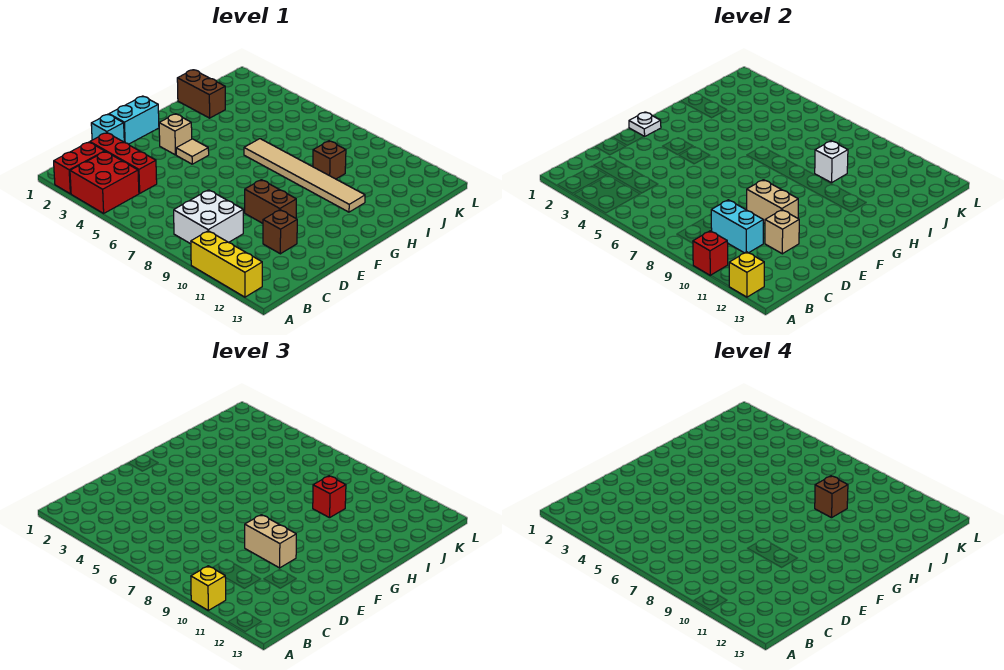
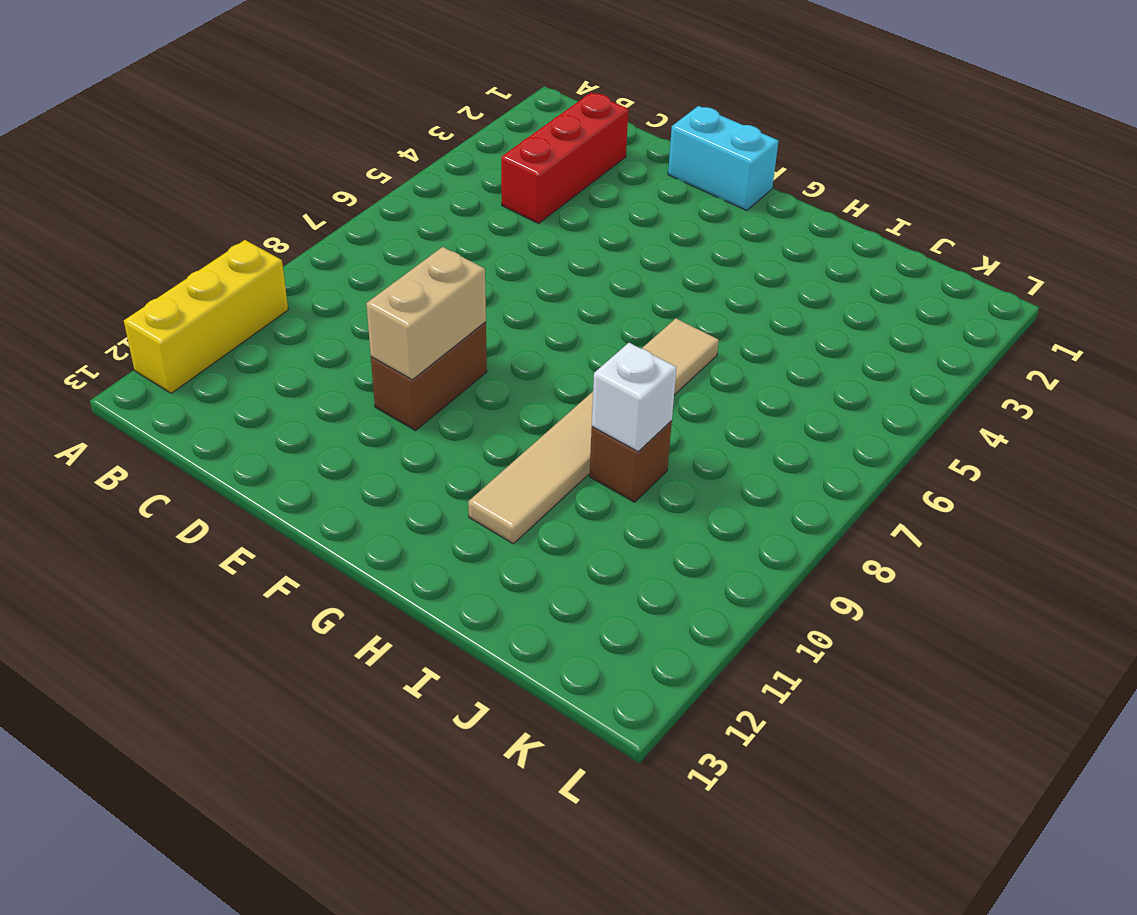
none -> red 1x2 brick [54,142,105,194]
none -> red 2x2 brick [70,151,139,213]
none -> white 2x2 brick [174,190,243,244]

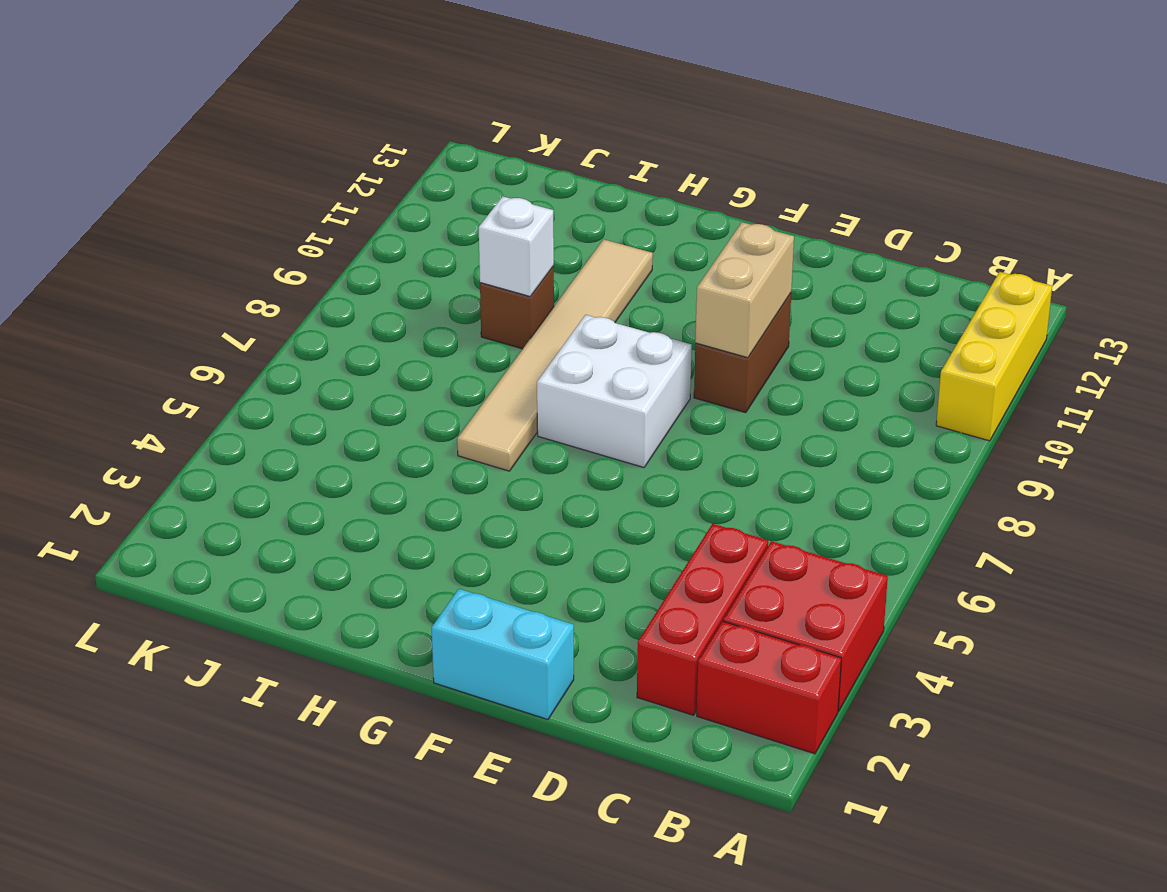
white 2x2 brick [537,315,692,467] -> white 2x2 brick moved to [174,190,243,244]
none -> cyan 1x1 brick [91,114,124,142]
none -> brown 1x1 brick [263,210,297,254]
none -> tan 1x1 brick [159,114,192,155]

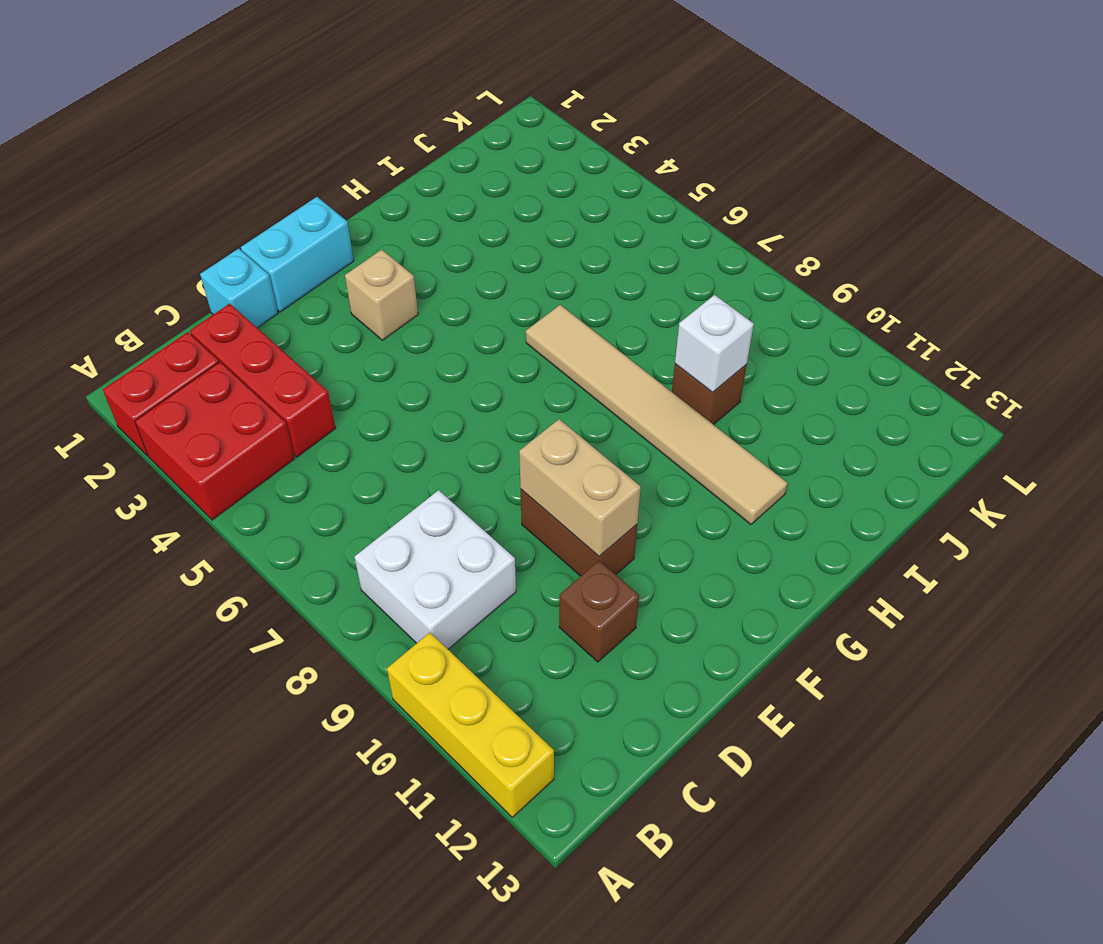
none -> tan 1x1 tile [176,139,209,164]
none -> brown 1x2 brick [177,70,225,118]
none -> red 1x1 brick [693,231,728,276]

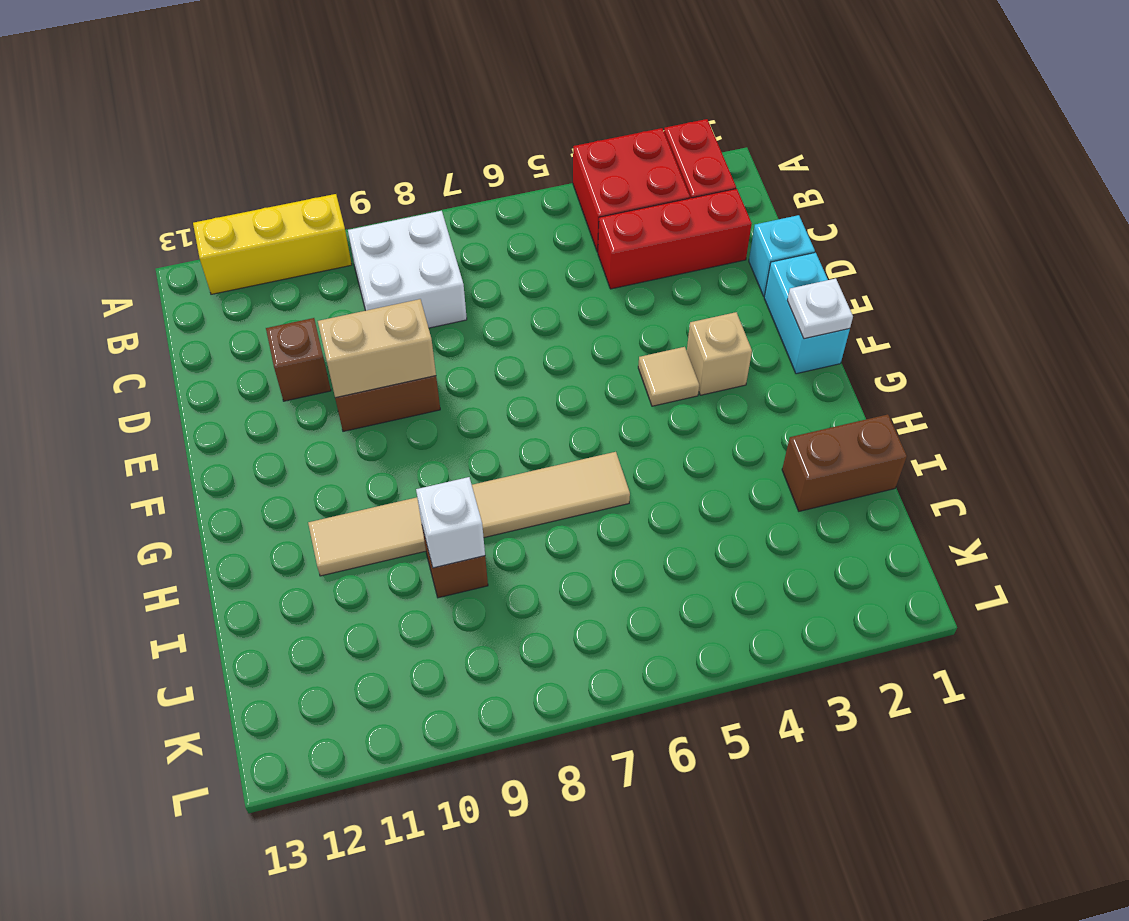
none -> red 1x1 brick [693,231,728,276]
none -> yellow 1x1 brick [729,252,764,297]
none -> cyan 1x2 brick [711,200,763,253]

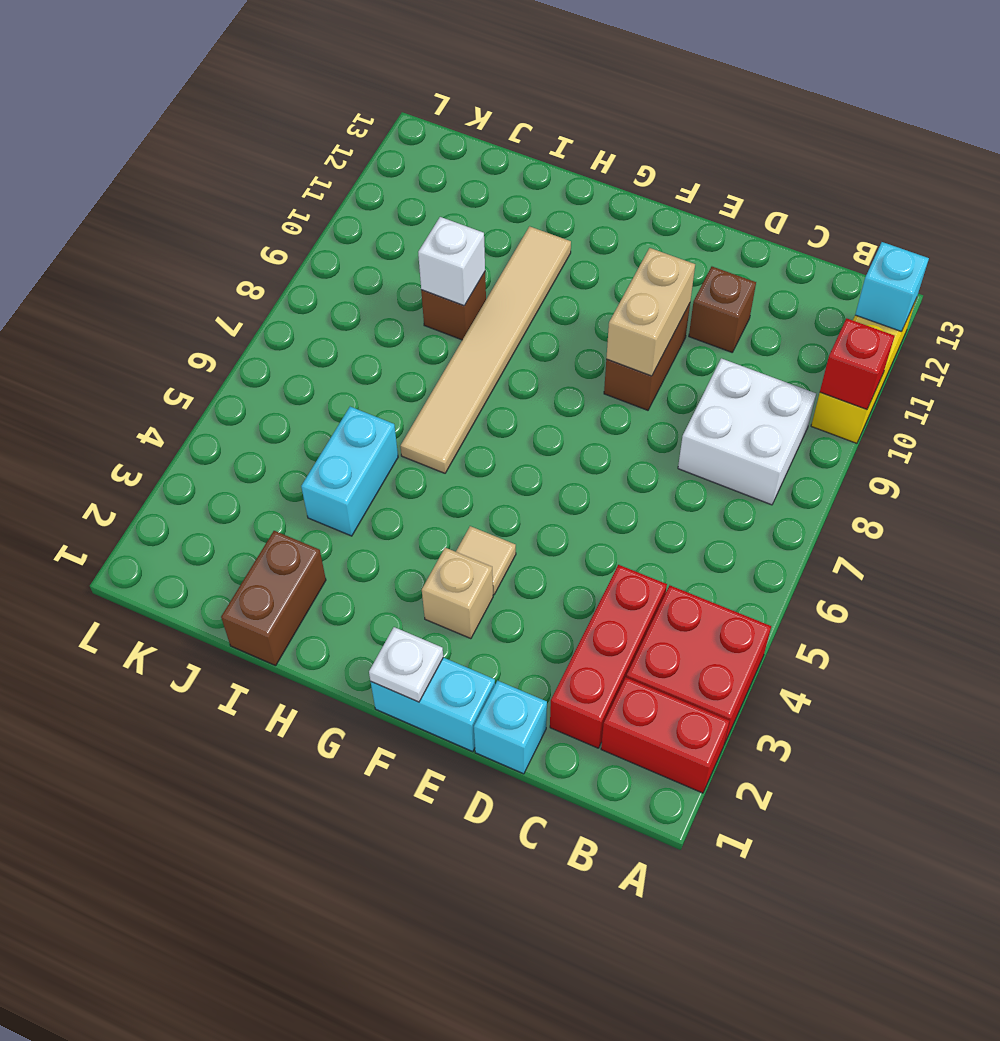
cyan 1x1 brick [855,242,929,332] -> yellow 1x1 brick [729,252,764,297]
cyan 1x2 brick [301,407,398,536] -> cyan 1x2 brick moved to [711,200,763,253]
none -> tan 1x1 brick [765,210,799,254]
none -> yellow 1x1 brick [191,566,226,610]
none -> tan 1x2 brick [245,515,296,568]

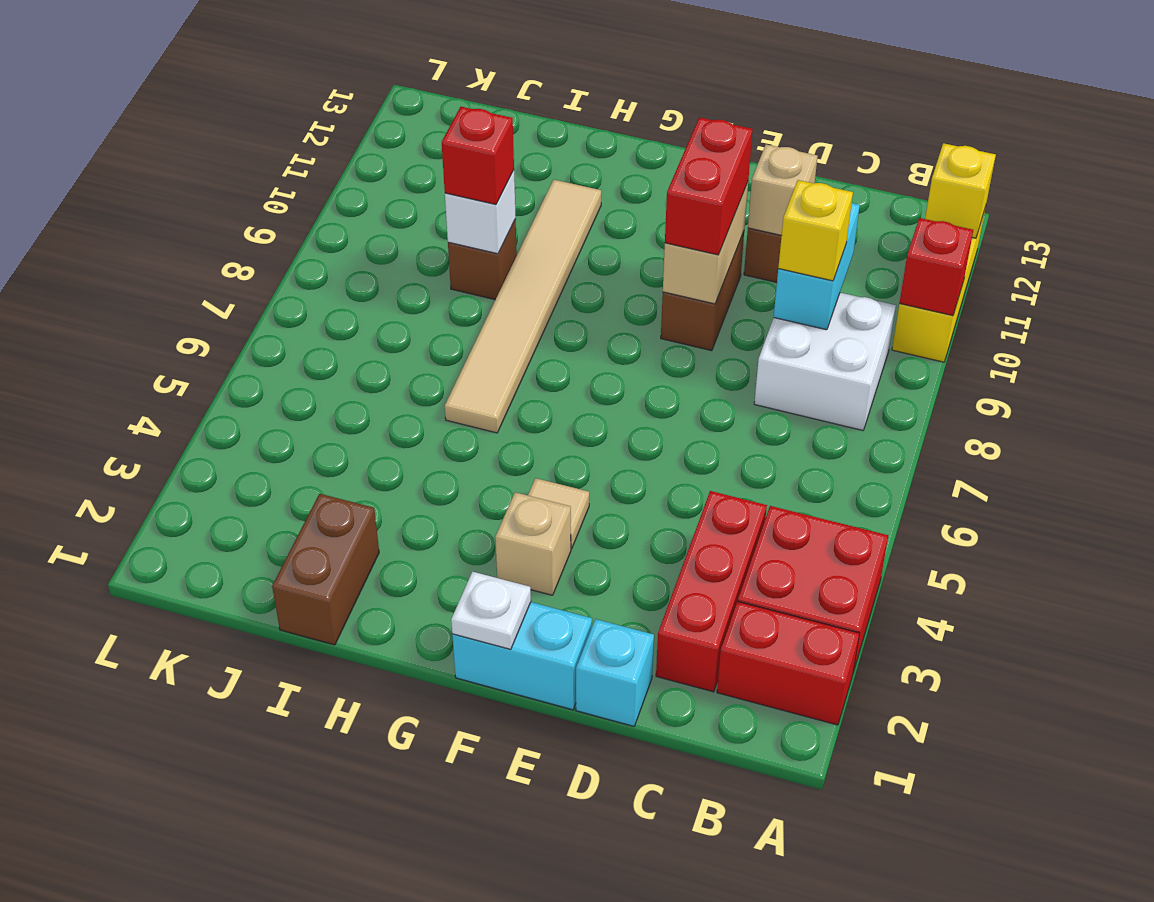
yellow 1x1 brick [778,180,853,281] -> yellow 1x1 brick moved to [191,566,226,610]
red 1x2 brick [665,117,752,255] -> tan 1x2 brick [245,515,296,568]
none -> brown 1x1 brick [815,476,848,518]

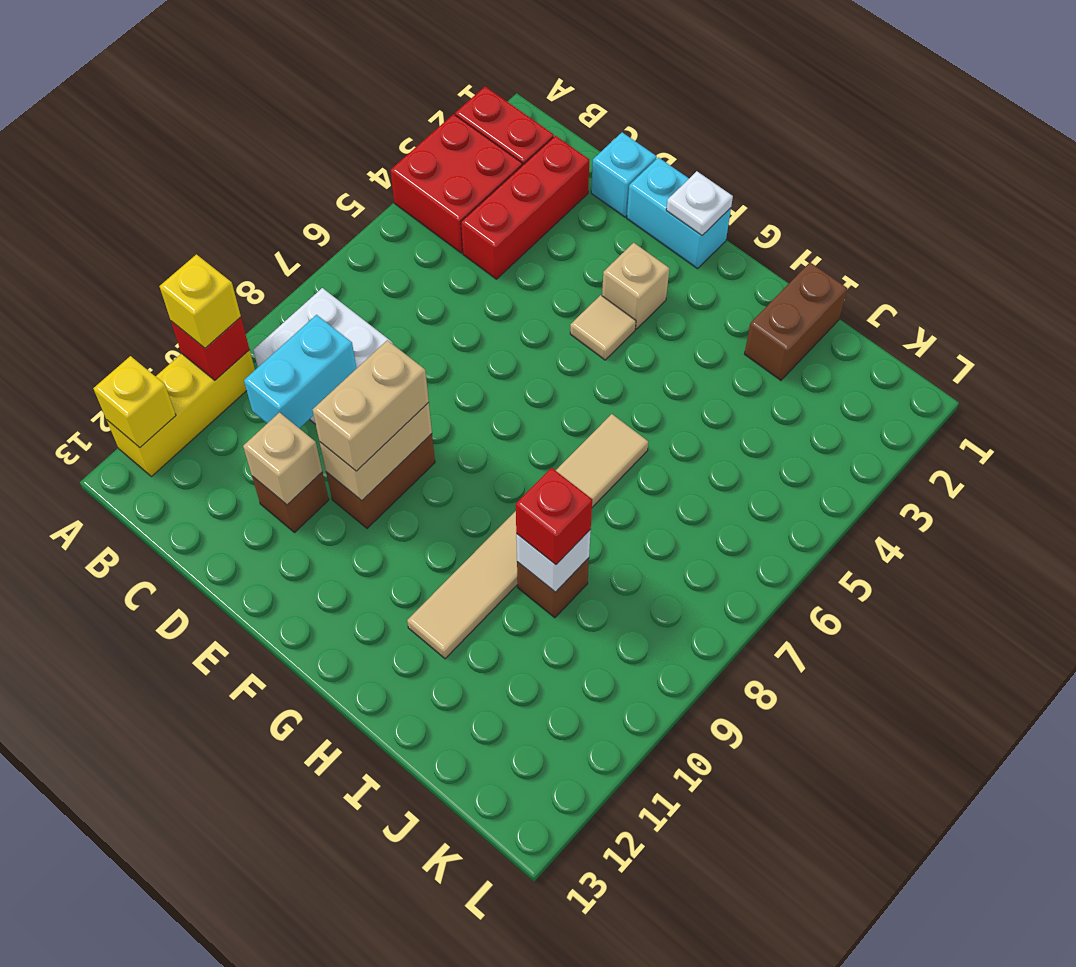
none -> brown 1x1 brick [815,476,848,518]

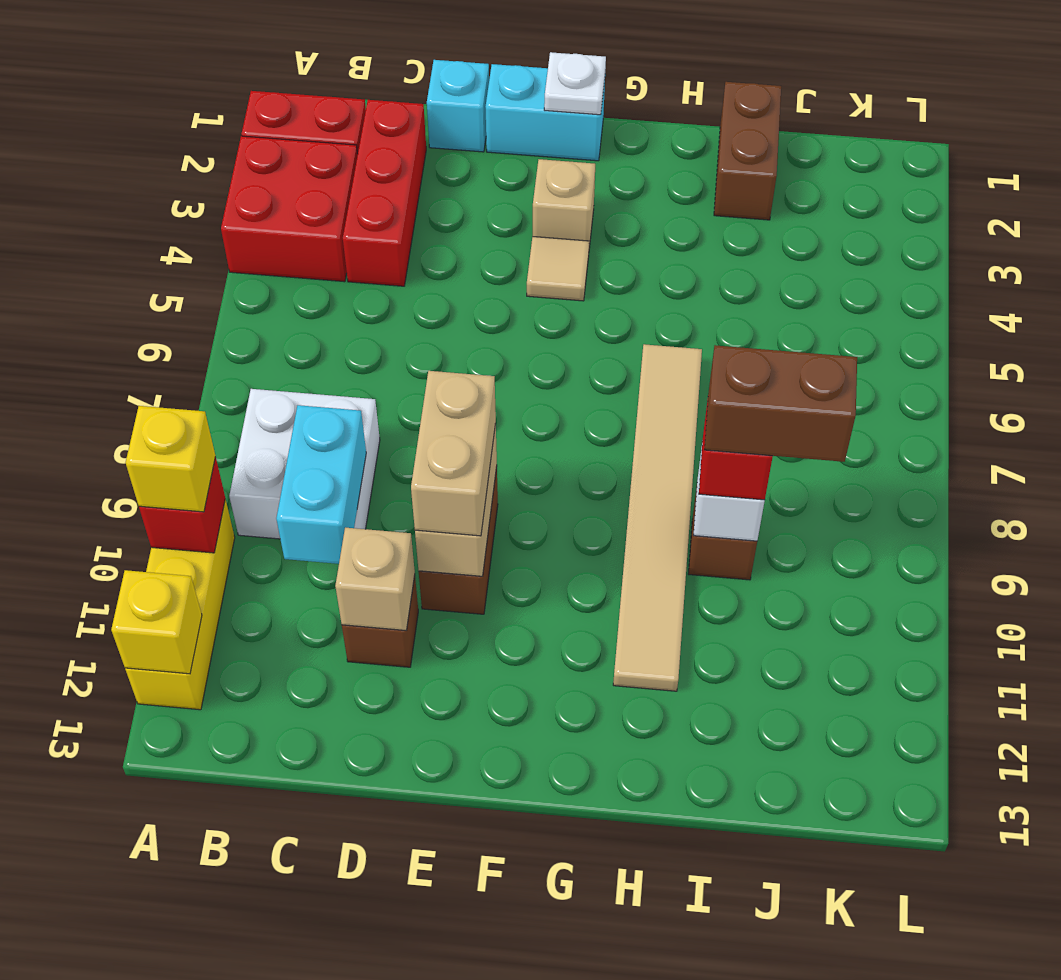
brown 1x2 brick [705,345,857,462] -> brown 1x1 brick [815,476,848,518]

